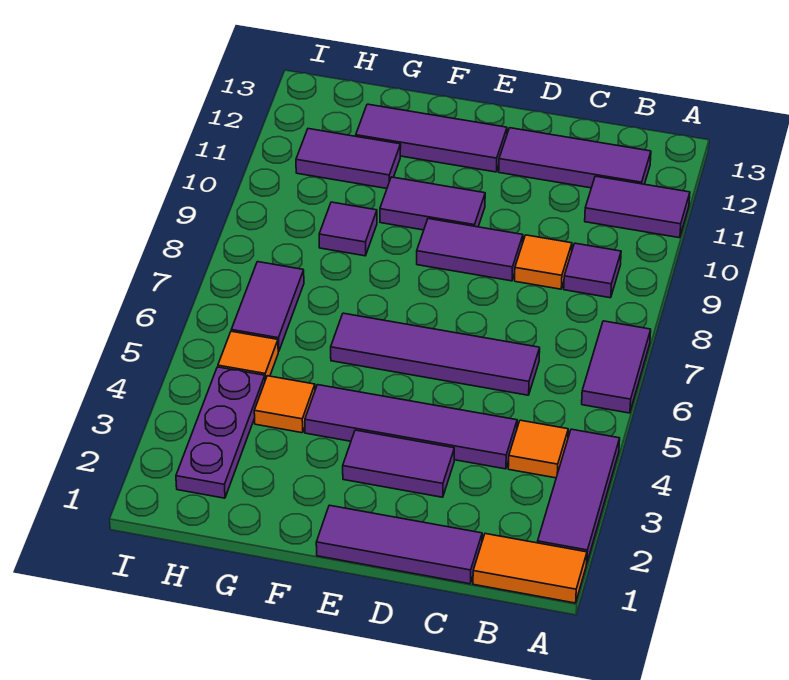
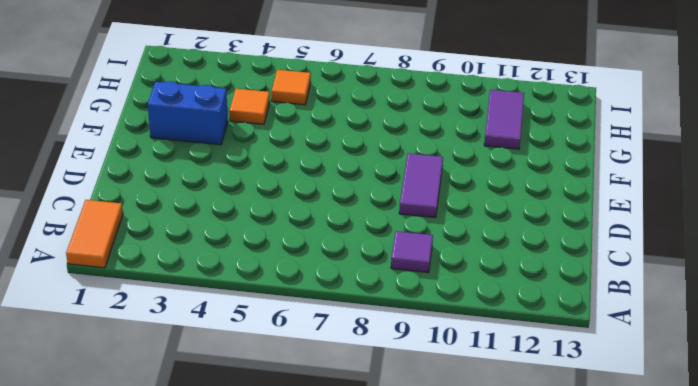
blue 1x2 brick [148,81,228,145] -> none
none -> purple 1x3 tile [538,429,620,562]
none -> purple 1x2 tile [582,321,651,413]
none -> purple 1x2 tile [585,176,690,238]

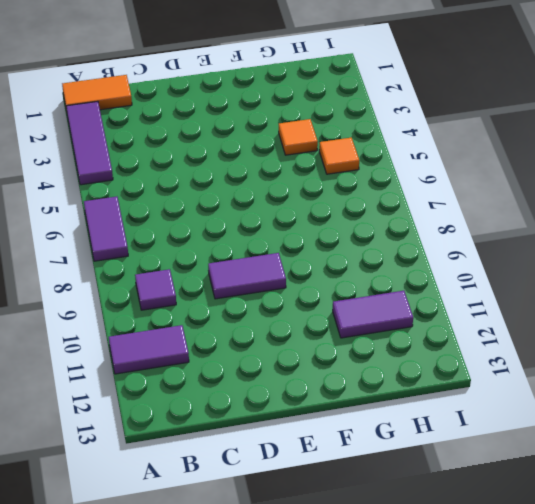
none -> orange 1x1 tile [508,420,568,478]
none -> purple 1x3 tile [499,128,651,188]
none -> purple 1x3 tile [316,505,482,584]

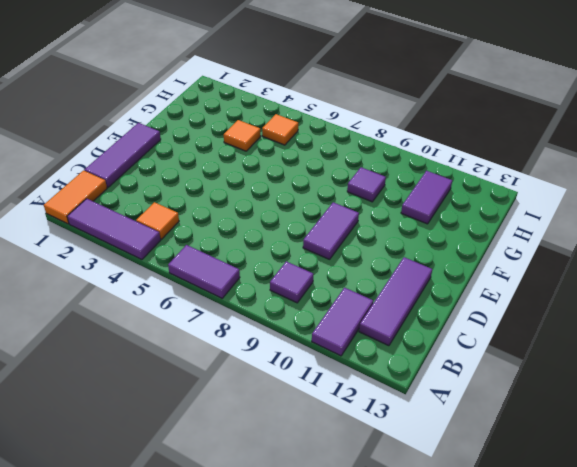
none -> purple 1x4 tile [305,385,517,469]
none -> purple 1x4 tile [331,313,540,395]
none -> orange 1x1 tile [515,235,572,289]

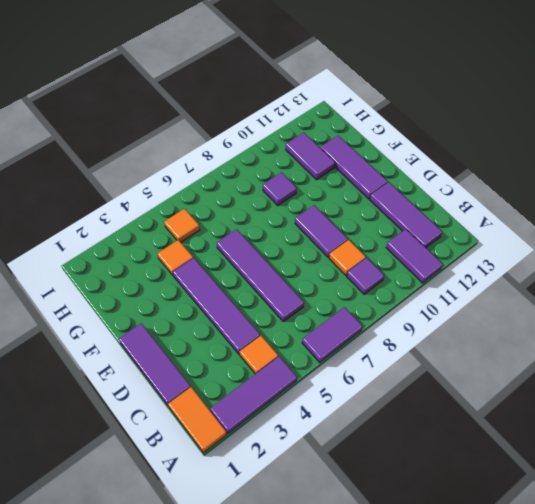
none -> purple 1x2 tile [343,430,454,497]
none -> purple 1x2 tile [380,177,485,230]
none -> purple 1x3 plate [176,367,265,498]

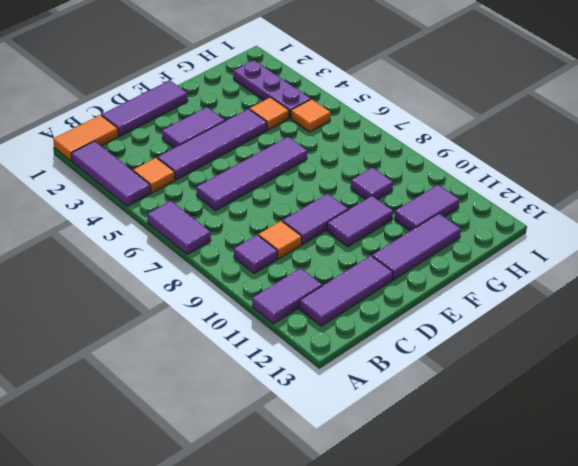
none -> purple 1x2 tile [231,262,304,352]

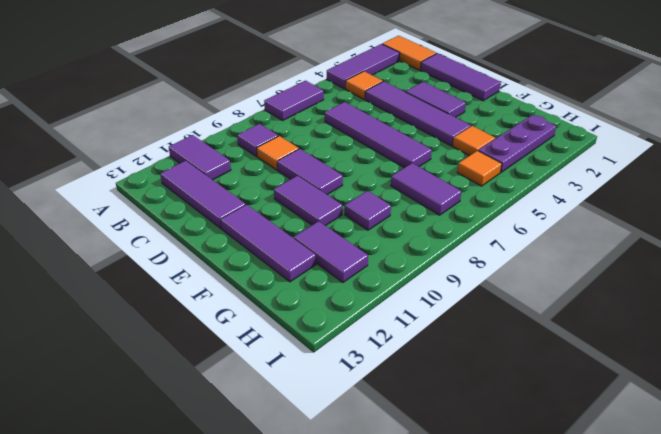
purple 1x2 tile [391,163,461,215] -> purple 1x2 tile turned to [231,262,304,352]

